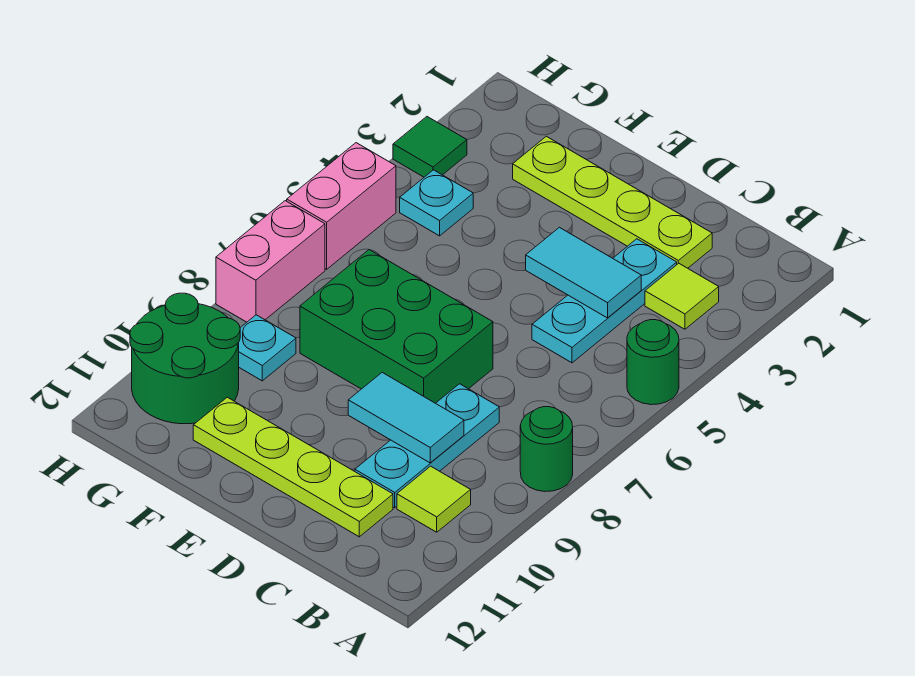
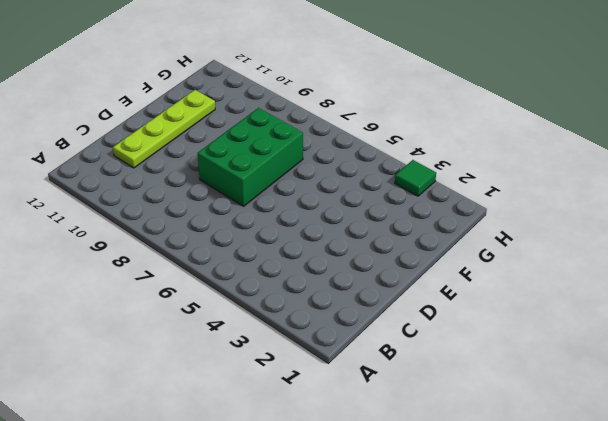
none -> green 1x1 round brick [627,320,679,405]
none -> green 1x1 round brick [520,407,573,491]
none -> lime 1x1 tile [645,263,719,329]

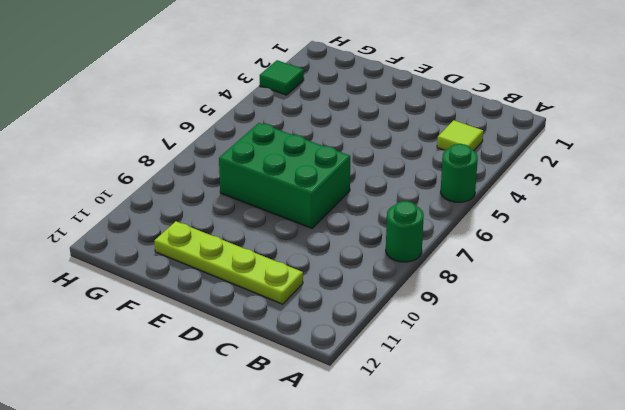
none -> lime 1x1 tile [397,466,471,532]
none -> lime 1x4 plate [513,136,712,268]
none -> cyan 1x3 plate [532,239,677,363]

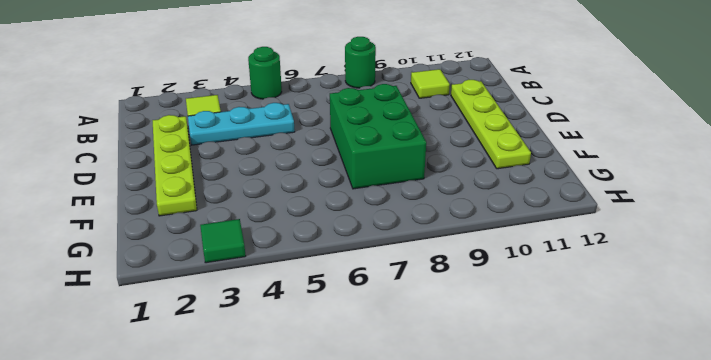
none -> cyan 1x3 plate [355,384,499,508]
none -> cyan 1x1 plate [400,170,473,236]
none -> cyan 1x1 plate [238,315,296,381]

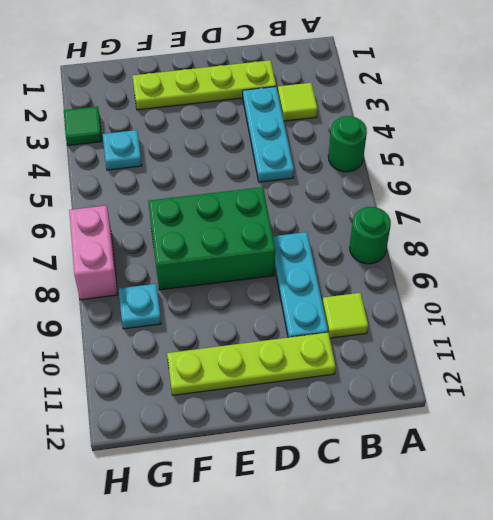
none -> green 2x2 round brick [130,293,240,424]
none -> pink 1x2 brick [287,143,396,269]
none -> cyan 1x2 tile [526,227,641,318]

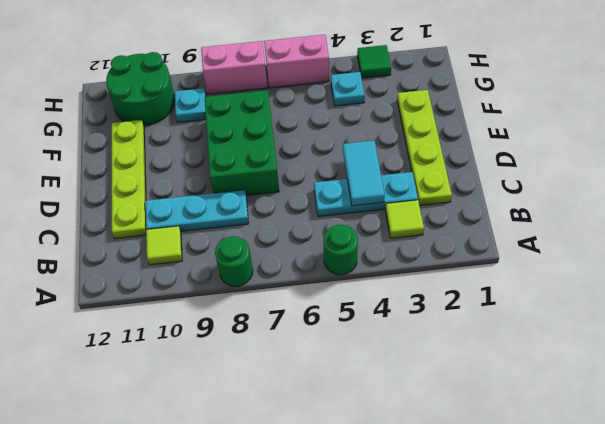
none -> cyan 1x2 tile [348,373,464,463]

